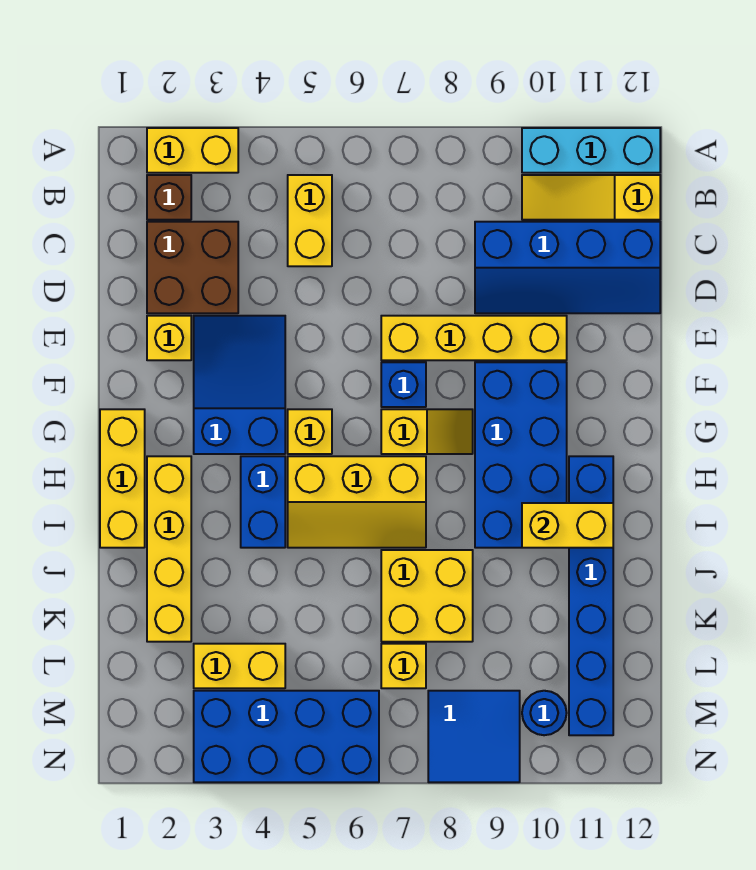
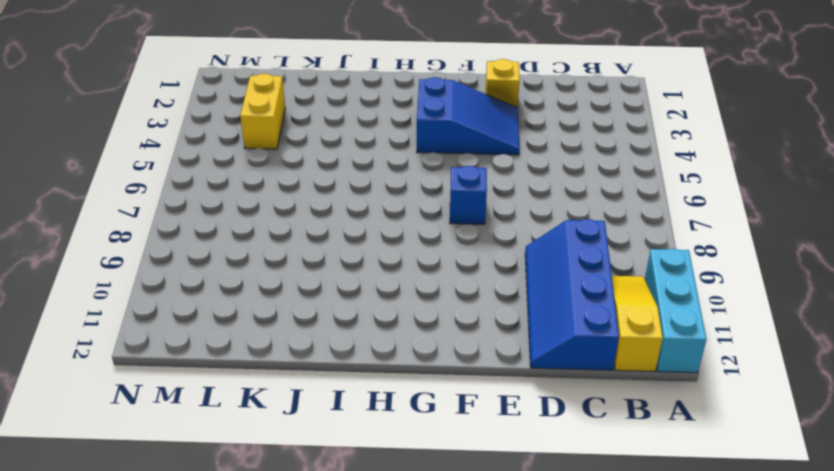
none -> yellow 1x2 brick [147,128,238,173]
none -> brown 1x1 brick [147,175,191,220]
none -> yellow 1x2 brick [288,175,332,266]

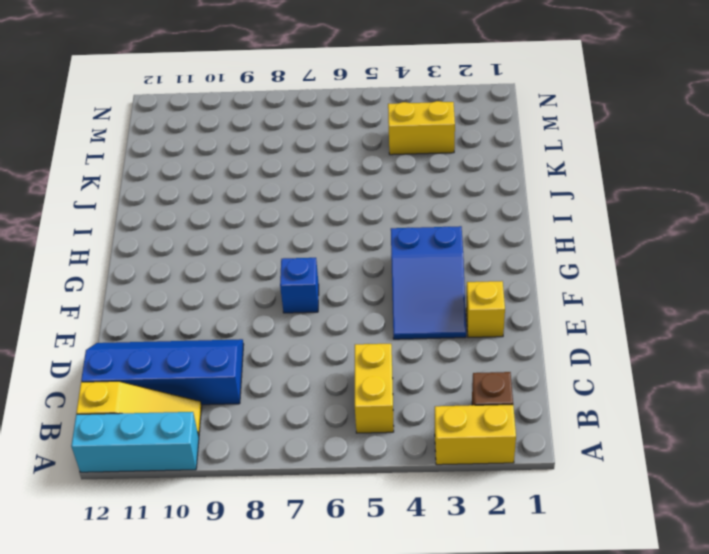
none -> brown 2x2 brick [147,222,238,313]
none -> yellow 1x4 brick [381,316,567,360]
none -> blue 2x4 brick [475,362,567,548]

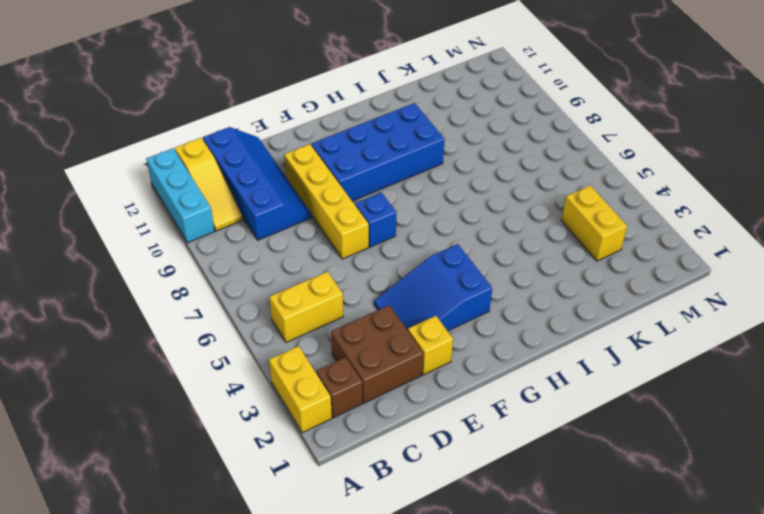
none -> yellow 1x3 brick [100,409,145,548]
none -> yellow 1x1 brick [288,409,332,454]
none -> yellow 1x2 slope [381,409,473,454]

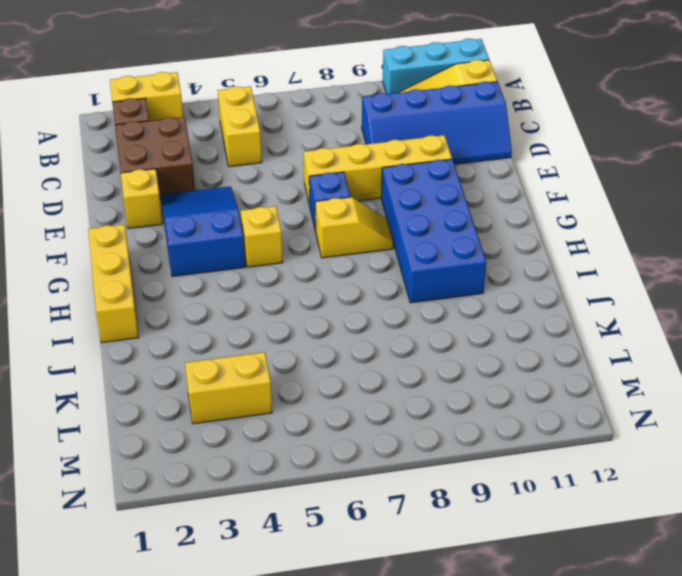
none -> yellow 1x4 brick [147,456,191,642]
none -> blue 1x2 brick [241,456,285,548]
none -> yellow 2x3 slope [288,456,426,548]

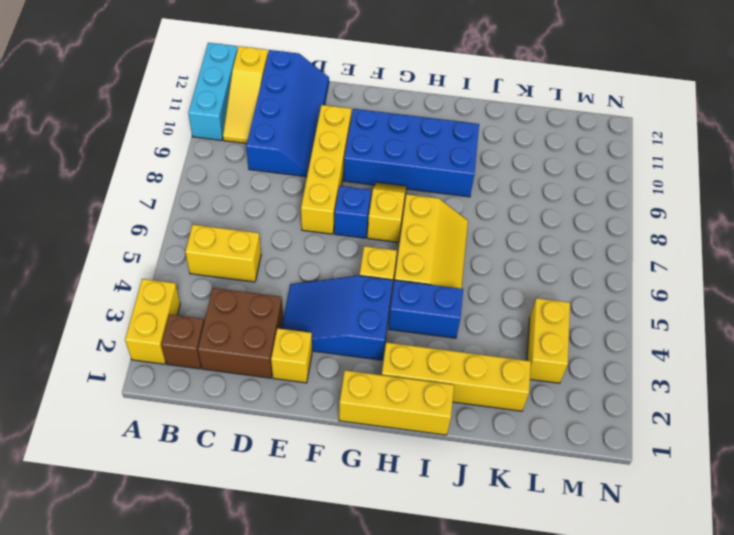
none -> blue 1x6 brick [569,456,613,735]
none -> yellow 2x2 brick [381,550,473,642]
none -> yellow 1x1 brick [381,644,426,688]

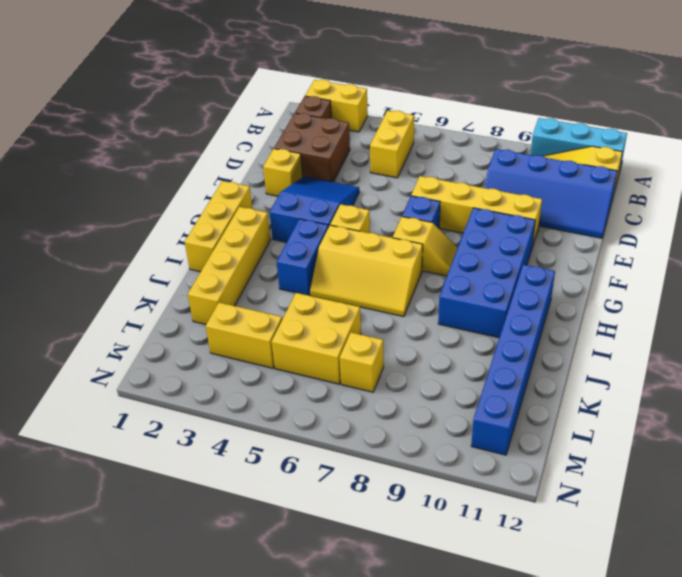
yellow 2x2 brick [272,293,361,384] -> yellow 2x2 brick moved to [381,550,473,642]
none -> blue 2x4 brick [194,691,379,782]
none -> blue 2x2 tile [428,691,520,782]
none -> blue 1x1 round brick [522,691,567,735]

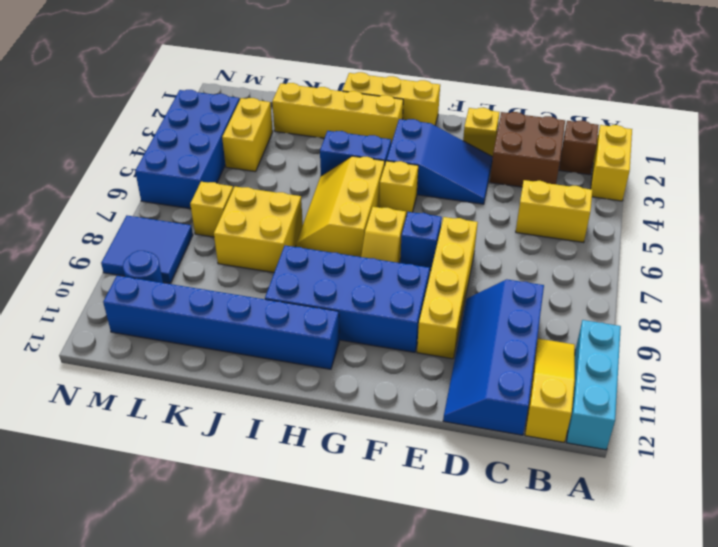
none -> yellow 1x2 brick [522,503,613,548]

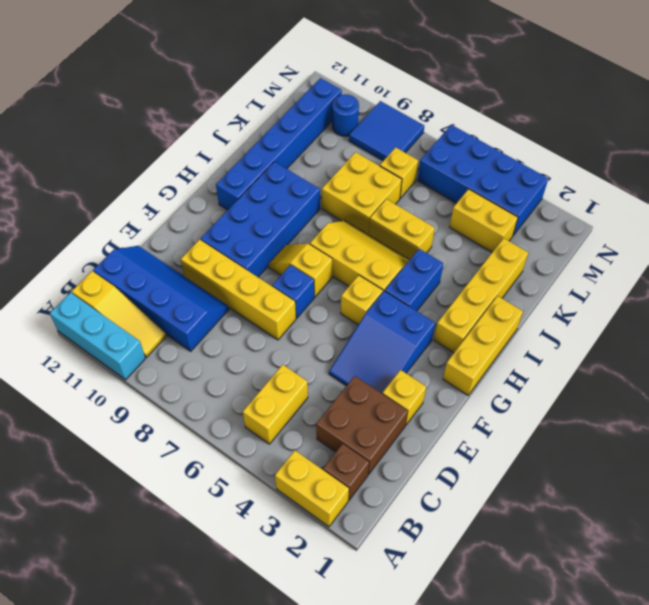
yellow 1x2 brick [369,199,435,260] -> yellow 1x2 brick moved to [522,503,613,548]

